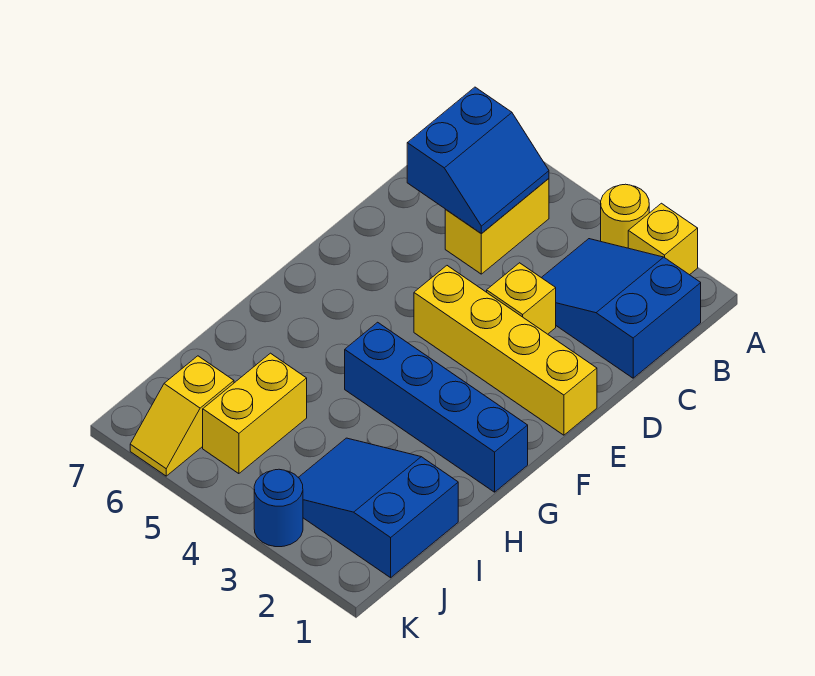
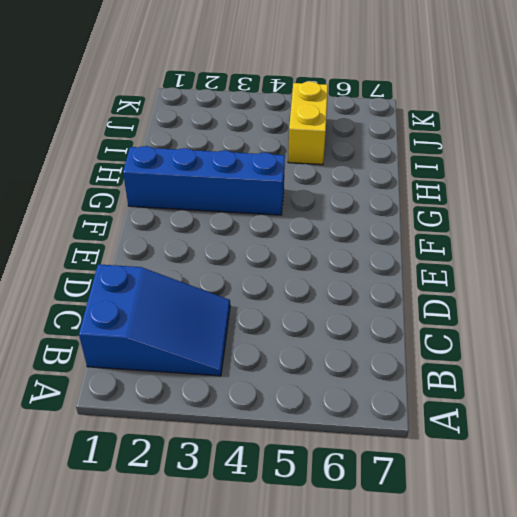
none -> yellow 1x1 brick [628,203,698,275]
none -> yellow 1x1 round brick [601,184,649,248]
none -> yellow 1x2 brick [445,178,549,274]

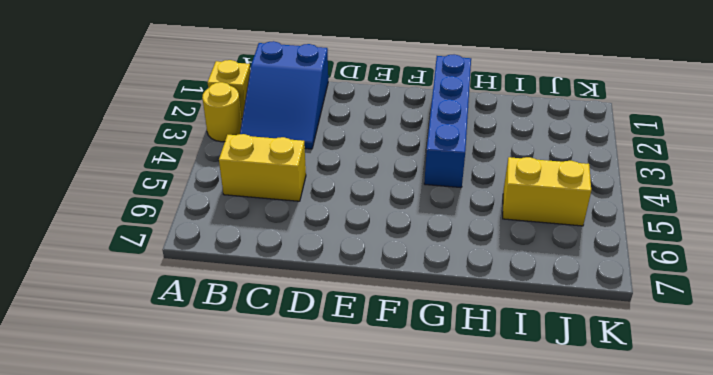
none -> yellow 1x1 brick [487,263,556,334]
none -> yellow 1x4 brick [414,266,597,435]
none -> blue 2x3 slope [298,438,458,578]

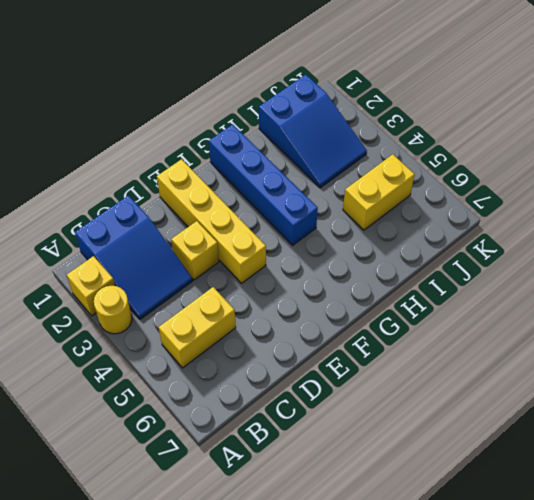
none -> yellow 1x2 slope [130,356,234,476]
none -> blue 1x1 round brick [254,469,303,547]
none -> blue 2x2 slope [407,87,549,234]

